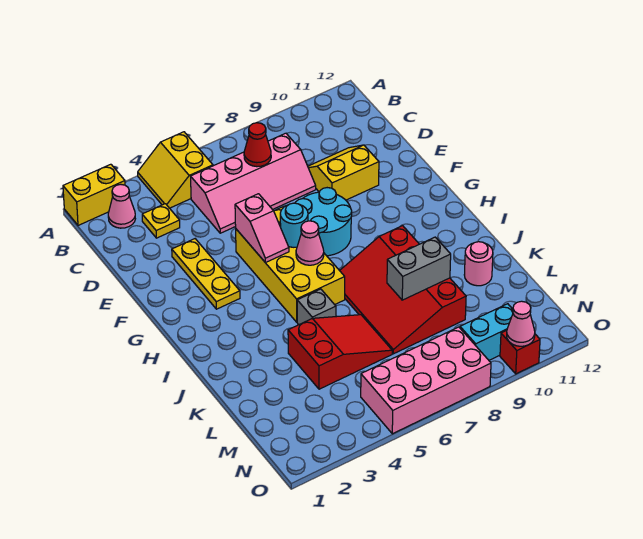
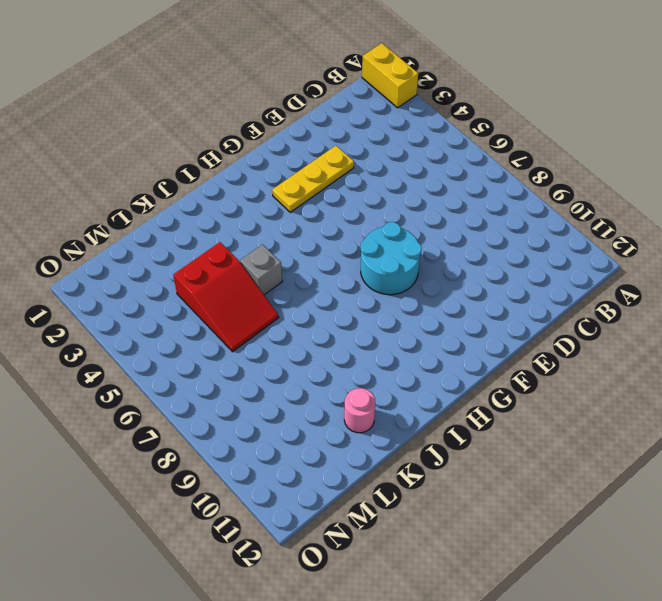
none -> yellow 2x2 slope [138,132,213,208]
none -> pink 1x1 cone [108,184,135,228]
none -> yellow 1x1 plate [142,204,180,238]

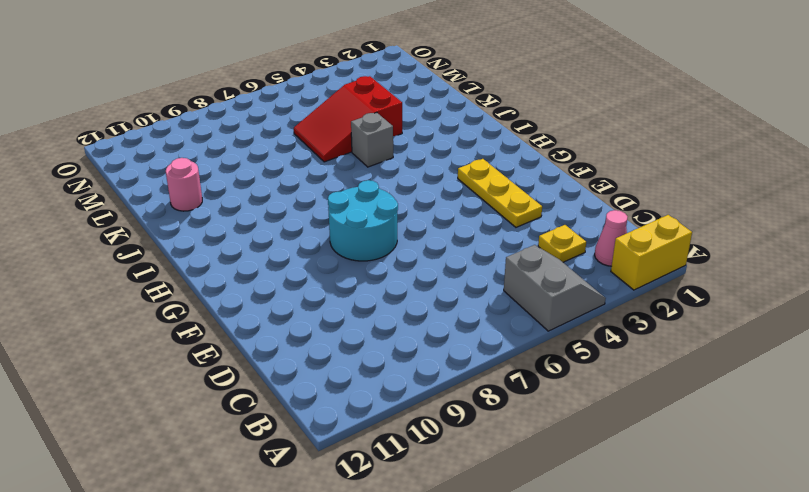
grey 2x2 slope [504,245,606,331] -> yellow 2x2 slope [138,132,213,208]
none -> pink 2x4 slope [191,133,316,233]
none -> yellow 2x2 slope [308,145,379,200]
none -> yellow 2x4 brick [236,207,345,322]

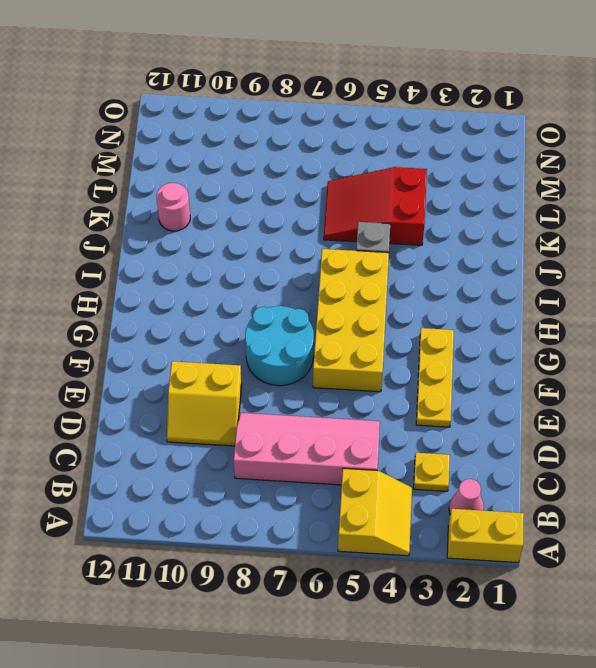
none -> red 3x4 slope [340,226,466,354]
none -> pink 2x4 brick [361,327,491,434]
none -> cyan 1x2 brick [460,304,513,360]

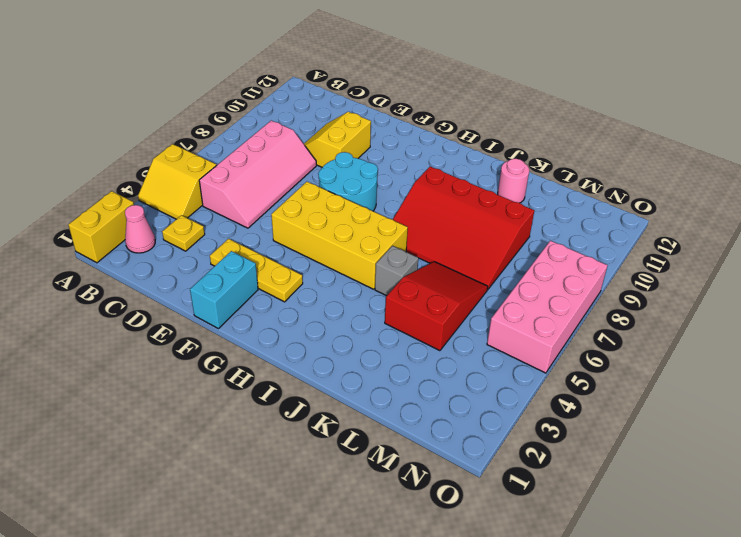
cyan 1x2 brick [190,251,258,329] -> cyan 1x2 brick moved to [460,304,513,360]
none -> red 1x1 brick [500,330,540,374]
none -> red 1x1 cone [244,123,271,167]
none -> pink 1x2 slope [235,194,289,263]

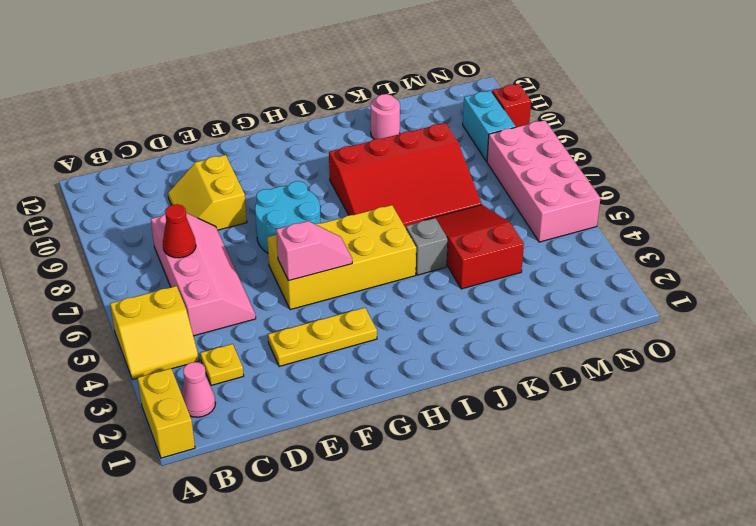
none -> cyan 1x1 round brick [280,203,308,247]
none -> pink 1x1 cone [296,221,324,265]
none -> grey 1x2 brick [387,237,451,300]

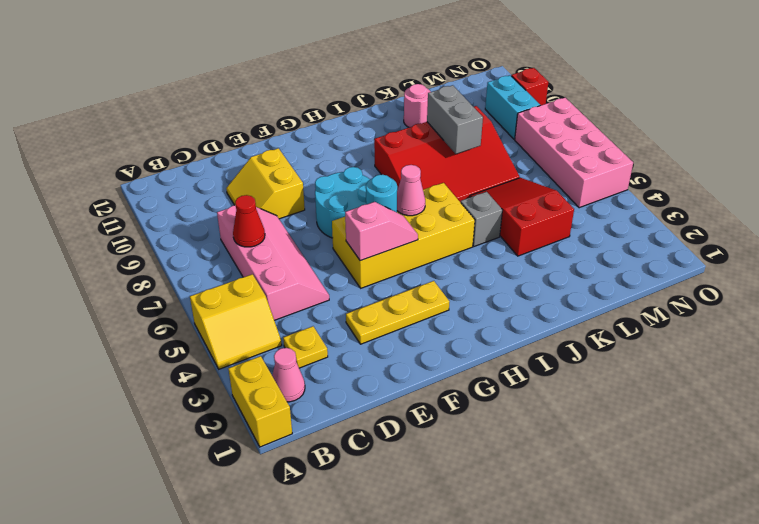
none -> pink 1x1 cone [507,301,535,346]

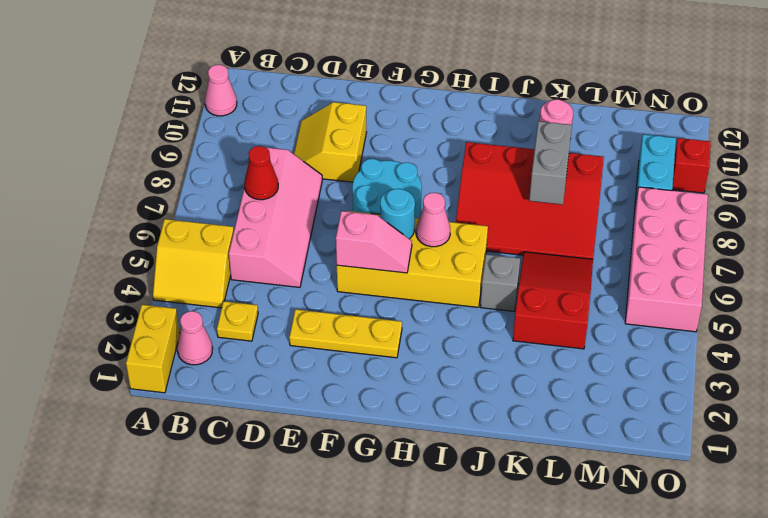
pink 1x1 cone [205,65,237,116] -> pink 1x1 cone moved to [507,301,535,346]

